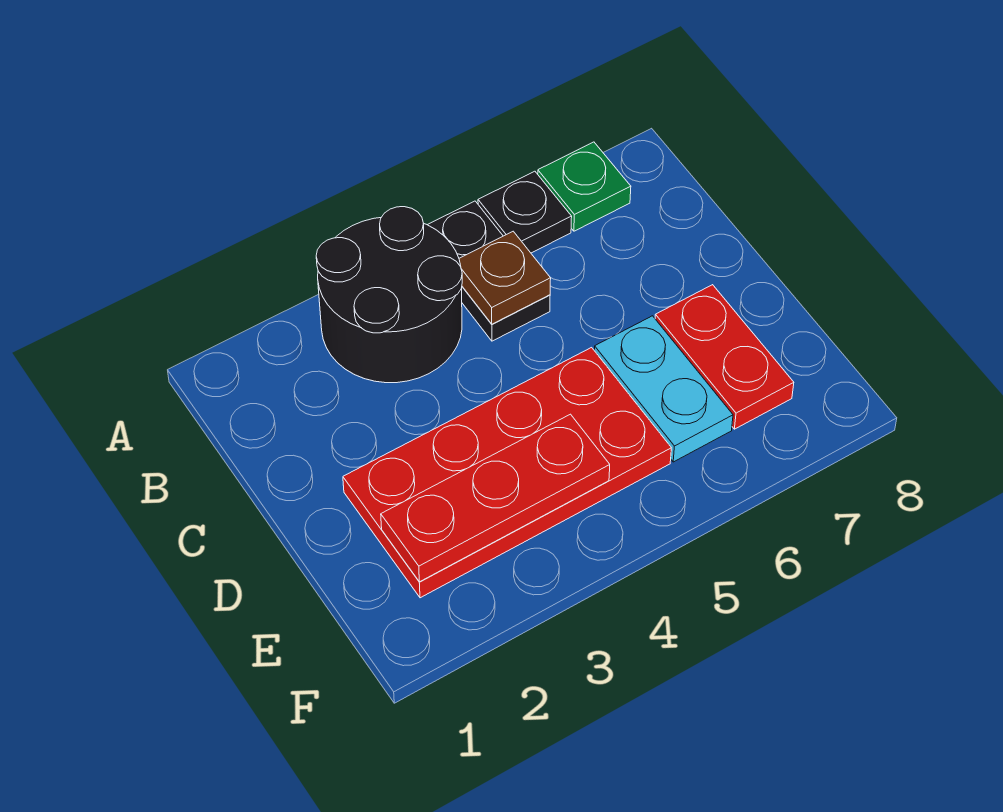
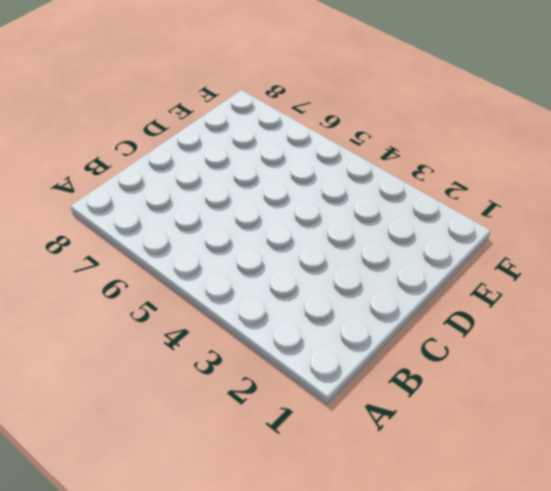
none -> black 2x2 round brick [316,207,462,383]
none -> black 1x2 plate [428,201,550,341]

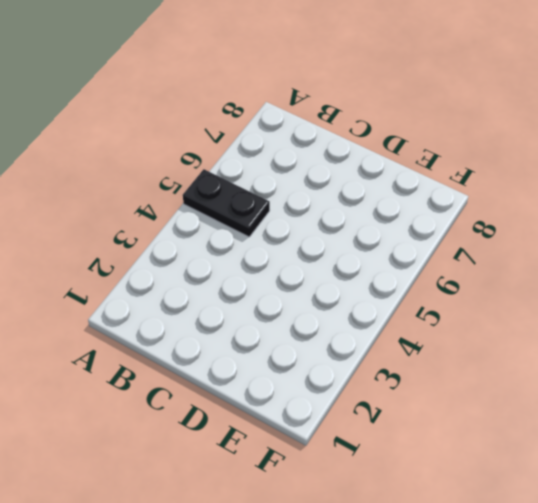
none -> black 2x2 round brick [316,207,462,383]
none -> black 1x1 plate [478,171,572,253]

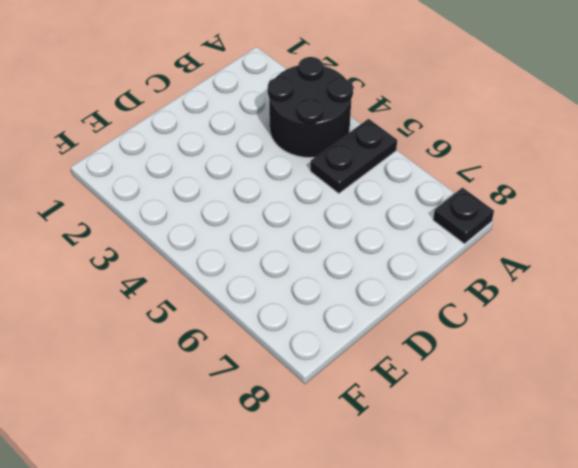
black 1x1 plate [433,188,494,244] -> black 1x1 plate moved to [478,171,572,253]
none -> green 1x1 plate [538,142,631,231]
none -> red 2x4 plate [343,348,671,598]

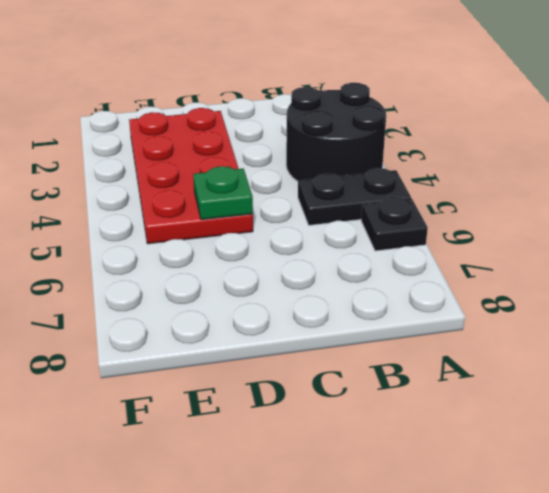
green 1x1 plate [193,166,253,220] -> green 1x1 plate moved to [538,142,631,231]
none -> cyan 1x2 plate [594,316,733,462]
none -> red 1x2 plate [655,285,794,429]

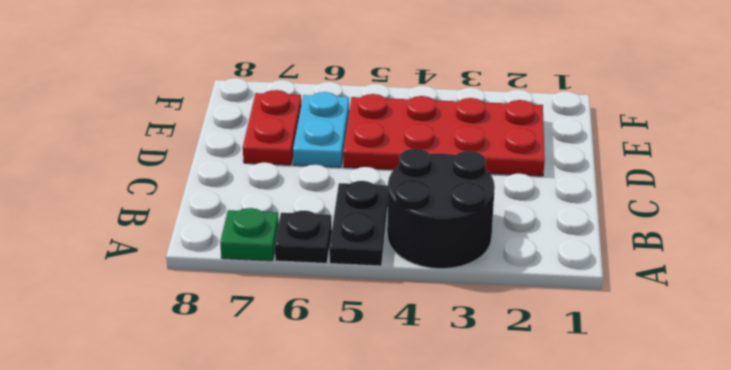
none -> brown 1x1 plate [459,231,551,324]
none -> red 1x3 plate [381,414,610,582]

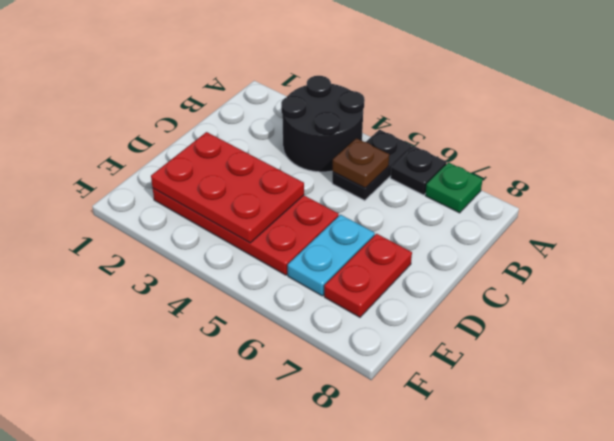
red 2x3 plate [151,132,304,243] -> red 1x3 plate [381,414,610,582]

